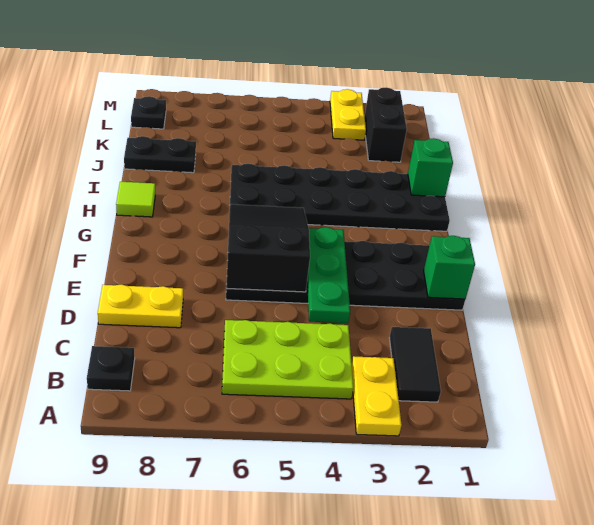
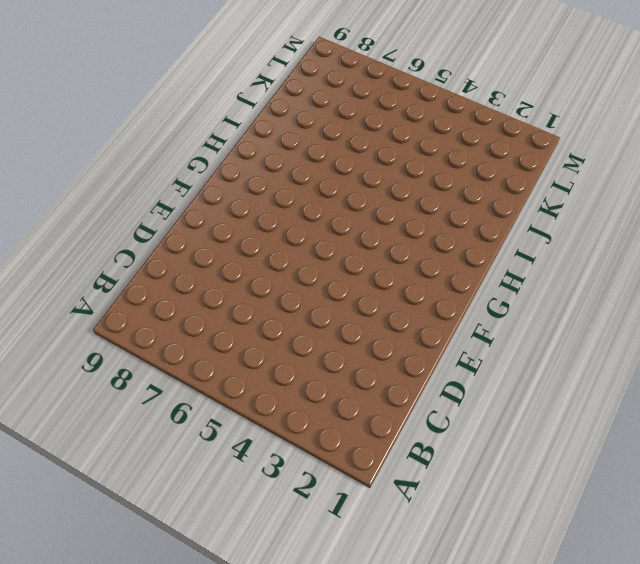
none -> yellow 1x2 plate [352,356,402,436]
none -> black 1x2 tile [389,327,441,402]
none -> lime 2x3 plate [222,320,353,399]

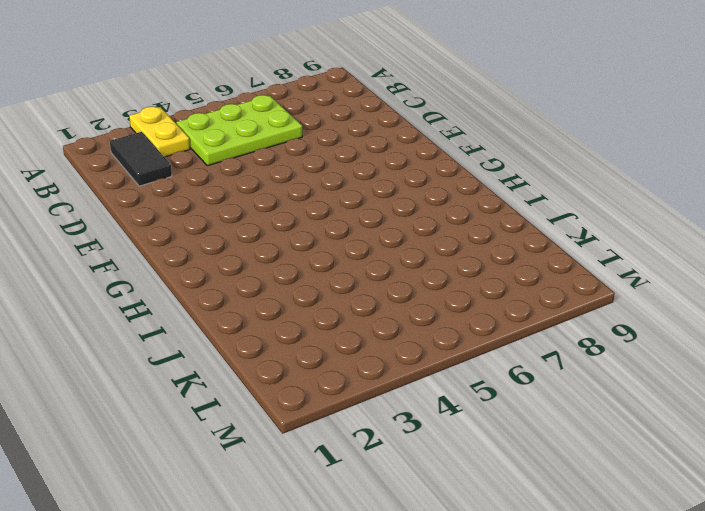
none -> black 1x1 plate [87,346,135,391]
none -> yellow 1x2 plate [98,284,183,328]
none -> black 2x6 plate [226,241,465,310]

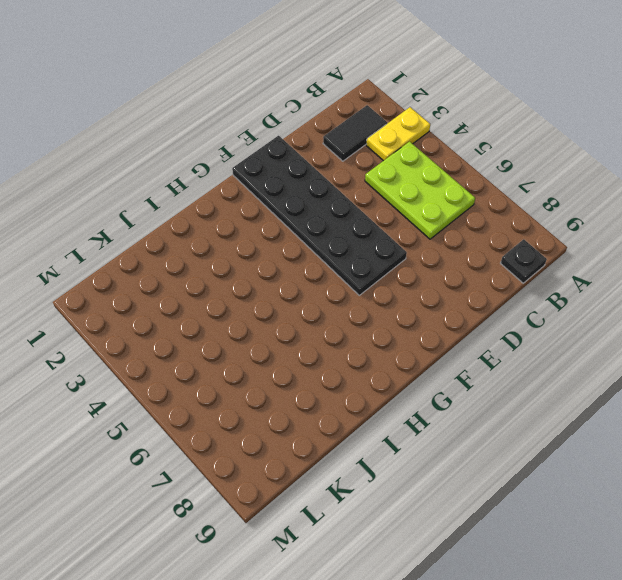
none -> yellow 1x2 plate [98,284,183,328]
none -> black 2x6 plate [229,164,450,231]
none -> lime 1x1 tile [116,182,155,217]

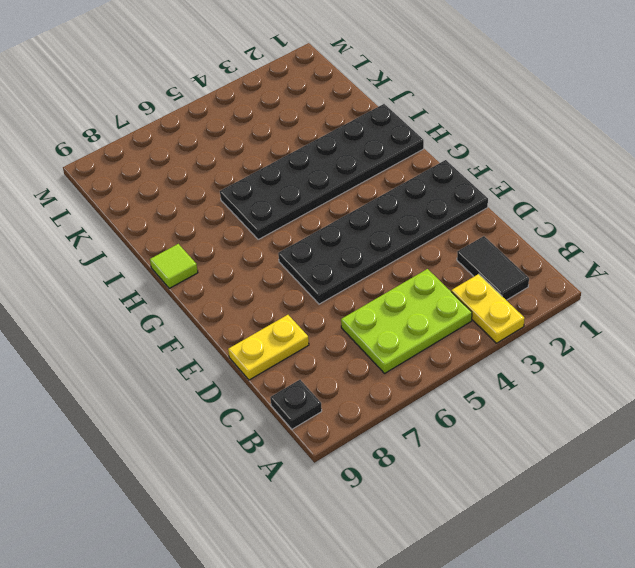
none -> black 1x2 plate [124,136,196,173]
none -> black 1x2 brick [365,88,407,162]
none -> yellow 1x2 plate [330,89,366,140]

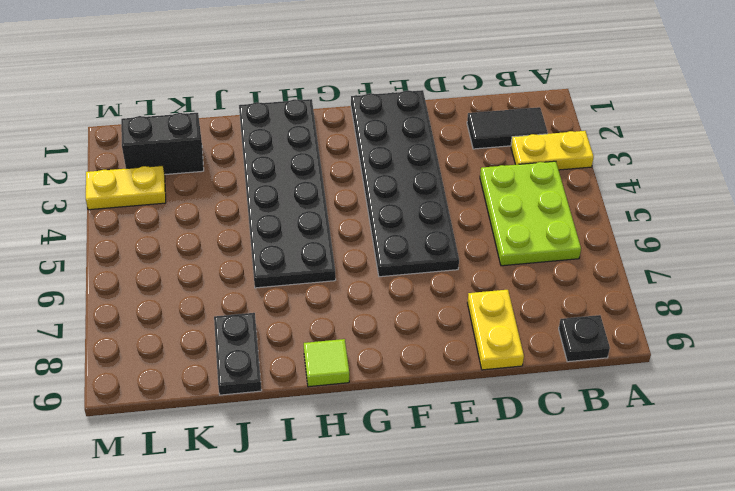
none -> black 1x1 plate [131,96,166,129]
none -> green 1x3 plate [307,227,350,323]
none -> green 1x1 brick [424,236,475,299]

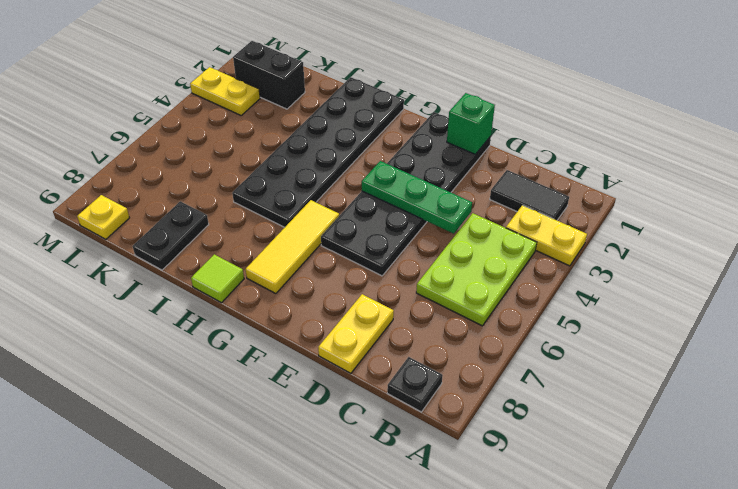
yellow 1x3 tile [245,200,339,294] -> none
yellow 1x1 plate [77,195,129,239] -> black 1x1 plate [131,96,166,129]
none -> black 2x3 slope [226,204,310,292]
none -> green 1x1 brick [408,138,453,197]

